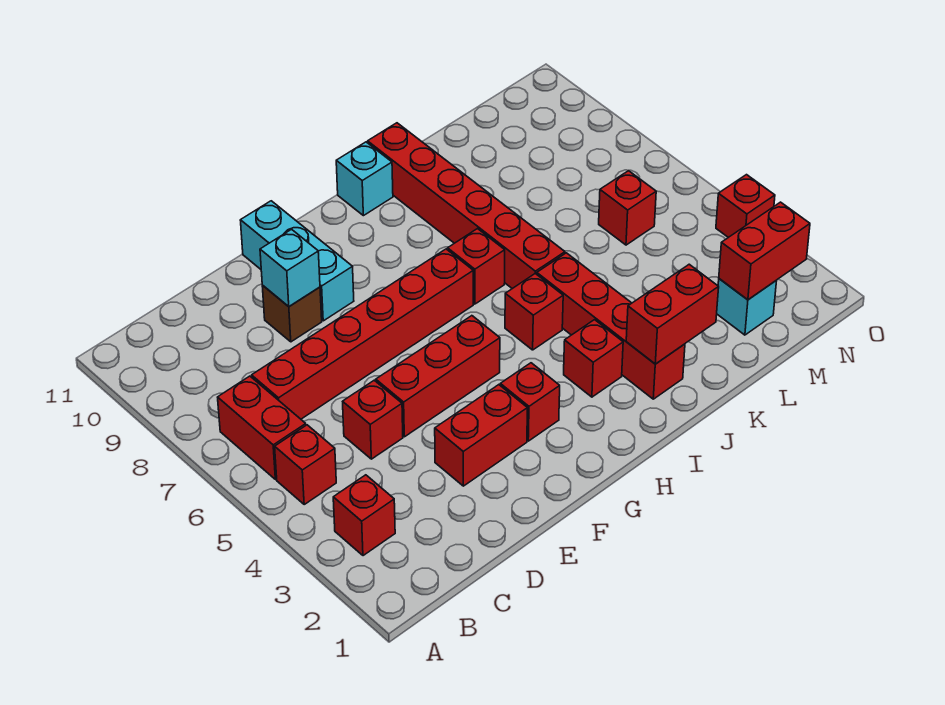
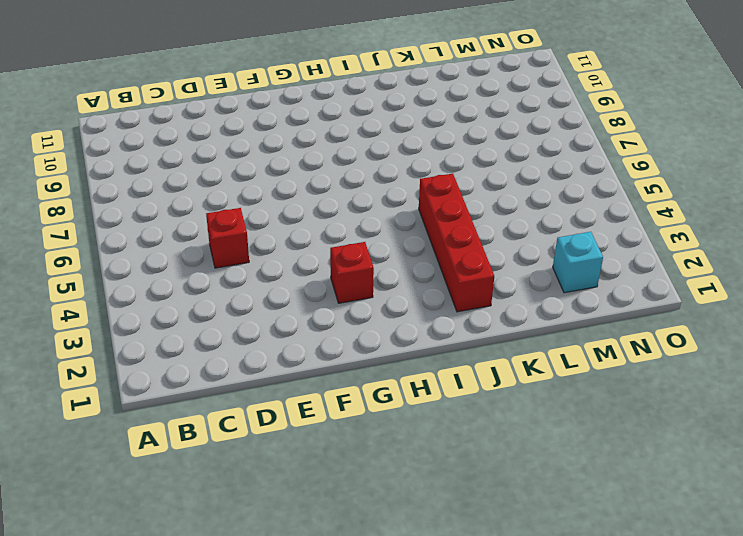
none -> red 1x1 brick [333,475,395,556]
none -> red 1x1 brick [275,425,336,504]
none -> red 1x2 brick [218,376,306,480]

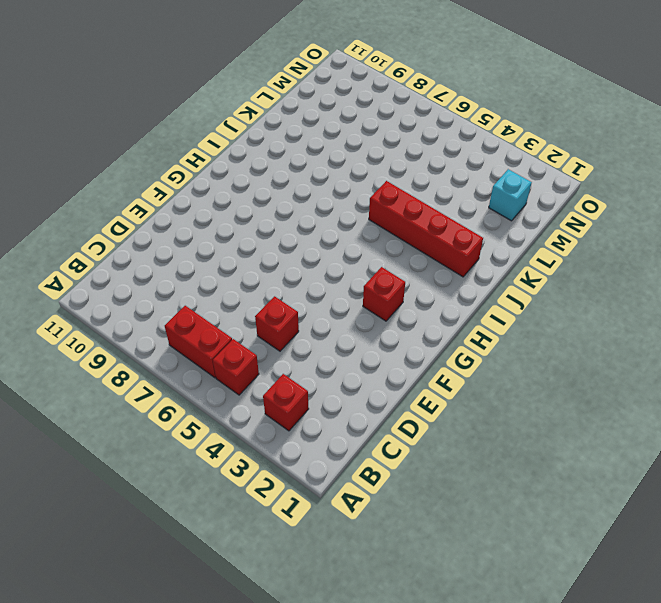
none -> red 1x6 brick [252,249,473,419]
none -> red 1x2 brick [435,385,527,486]
none -> red 1x3 brick [376,316,500,437]

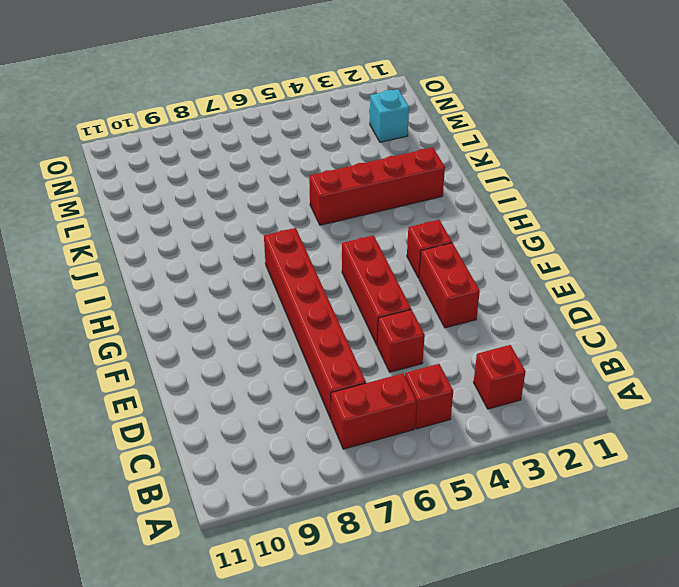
none -> brown 1x1 brick [262,285,322,342]
none -> cyan 1x3 brick [240,201,354,321]
none -> red 1x1 brick [564,320,623,397]

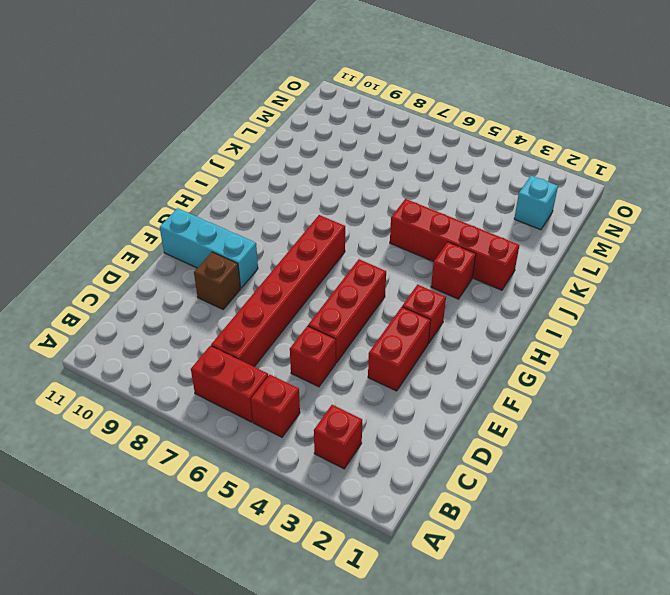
none -> red 1x1 brick [505,274,563,350]
none -> red 1x1 brick [448,229,505,304]
none -> cyan 1x1 brick [336,142,393,216]

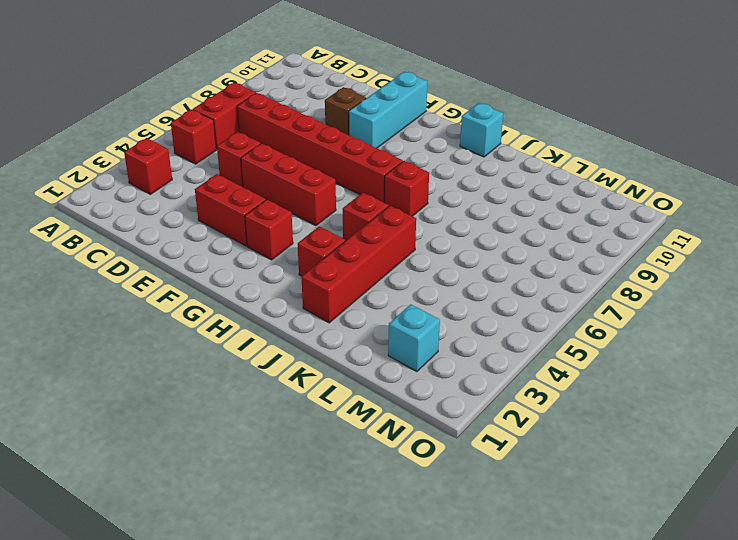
none -> red 1x6 brick [368,123,565,289]
none -> red 1x1 brick [599,171,656,245]
none -> red 1x1 brick [716,175,775,237]

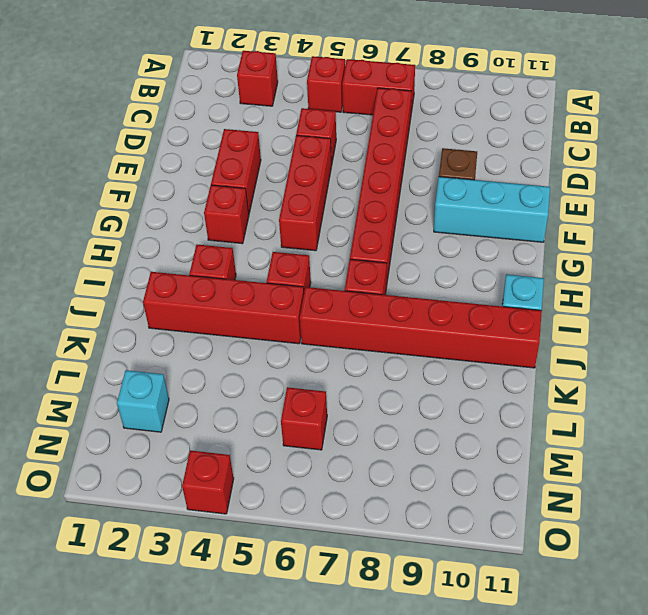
none -> cyan 1x1 brick [260,229,320,306]
none -> red 1x2 brick [626,264,719,364]
none -> red 1x2 brick [719,202,810,300]

